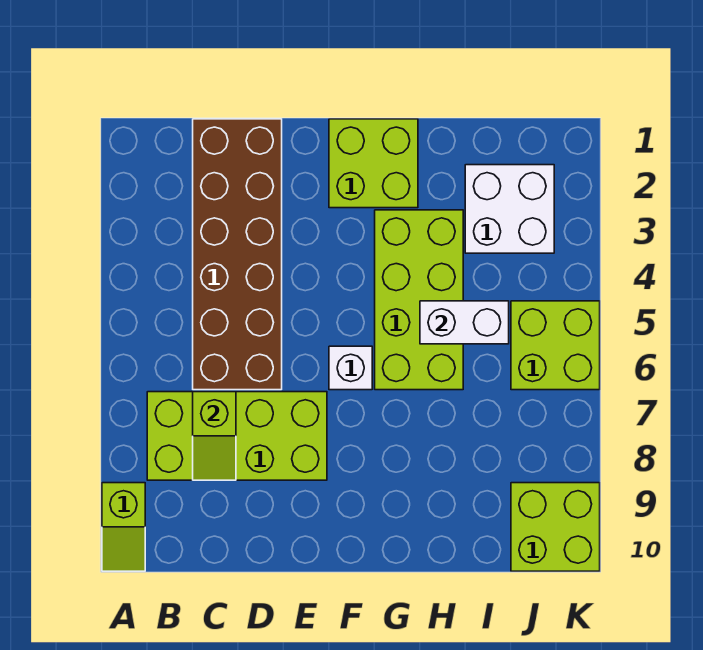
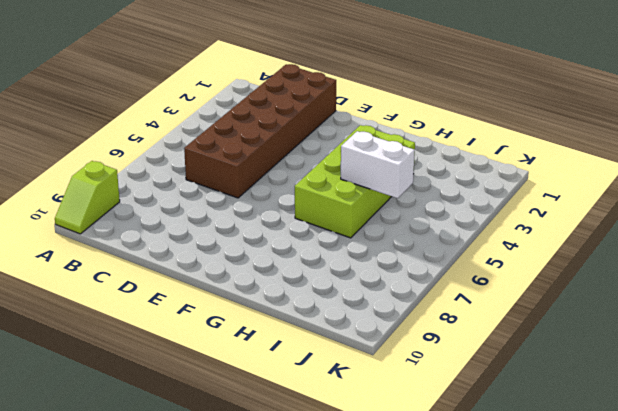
none -> lime 2x4 brick [147,392,327,480]
none -> lime 2x2 brick [329,119,418,208]

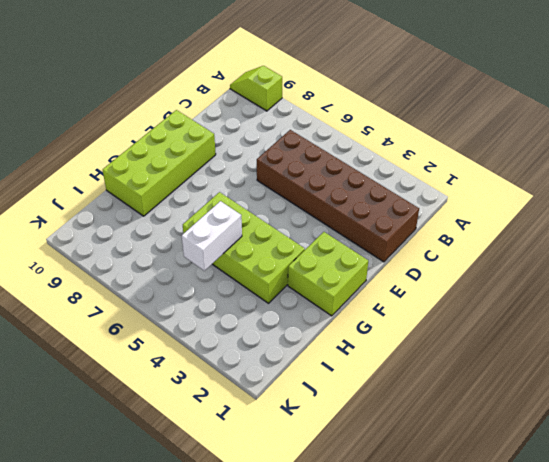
lime 2x4 brick [103,110,216,216] -> lime 2x4 brick moved to [147,392,327,480]
none -> white 1x1 brick [329,346,372,390]
none -> white 2x2 brick [465,165,554,253]

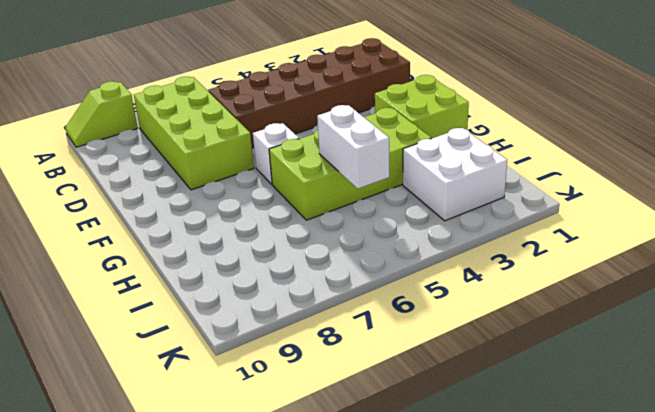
none -> lime 2x2 brick [511,301,600,390]
none -> lime 2x2 brick [511,483,600,571]

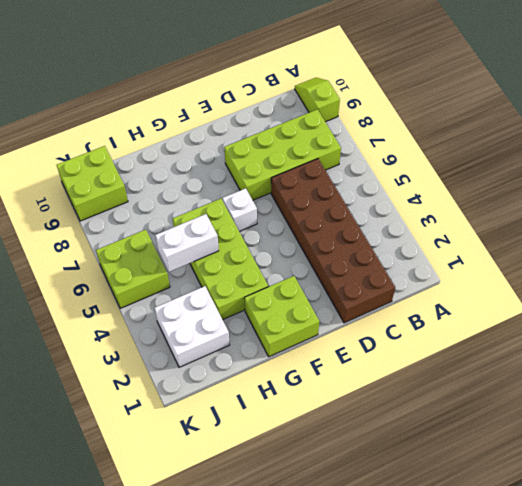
none -> lime 1x2 slope [193,392,236,480]

